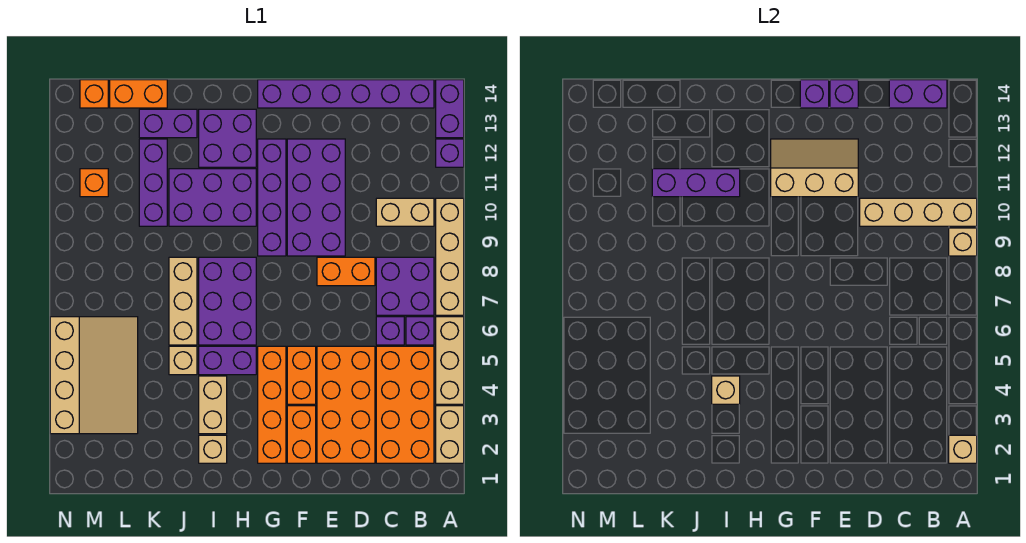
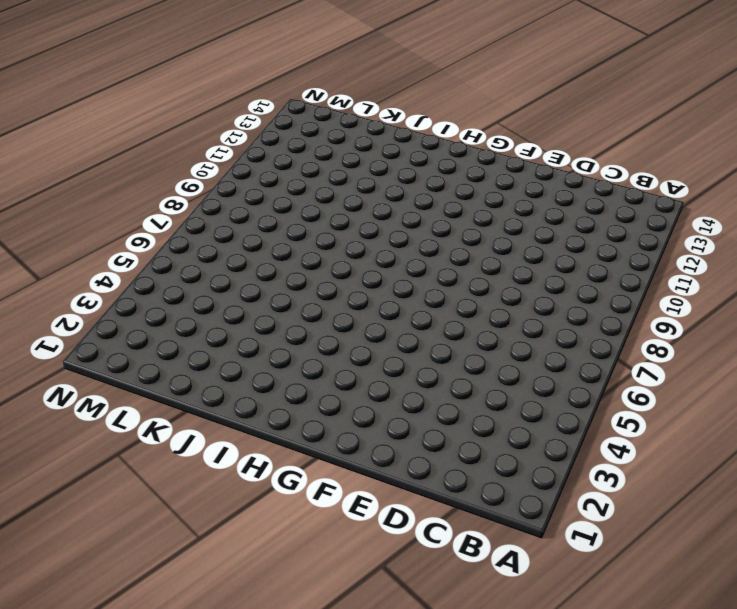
none -> tan 1x2 brick [436,406,464,463]
none -> tan 1x3 brick [436,317,464,404]
none -> tan 1x4 brick [436,198,464,315]
none -> purple 1x1 brick [436,139,464,167]

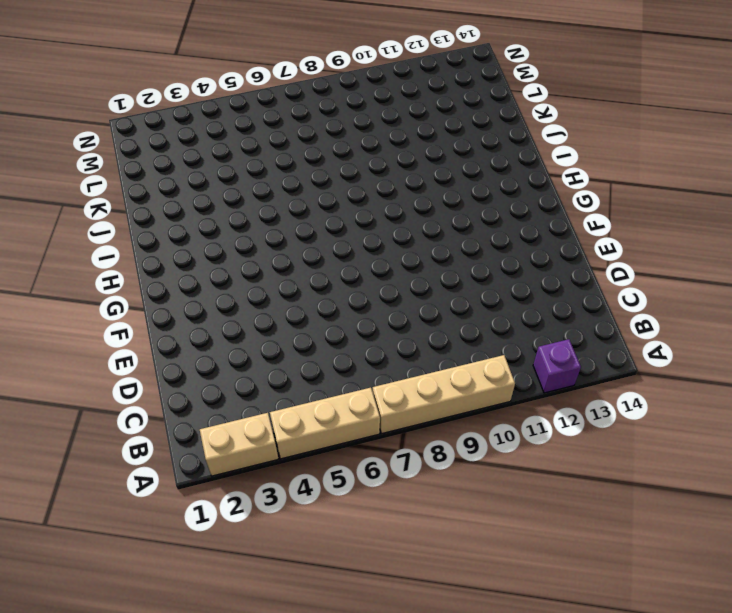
none -> purple 1x2 brick [436,80,464,138]
none -> orange 2x4 brick [376,346,434,463]
none -> purple 1x1 brick [406,317,434,345]
none -> purple 2x2 brick [376,257,434,315]

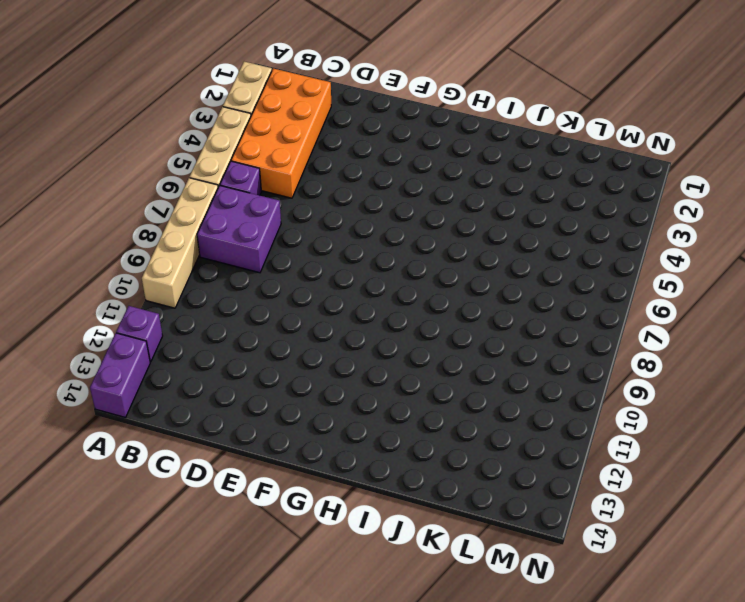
none -> tan 1x2 brick [376,198,434,226]
none -> purple 1x6 brick [258,80,434,108]
none -> purple 1x1 brick [376,317,404,345]
none -> orange 2x4 brick [317,346,375,463]

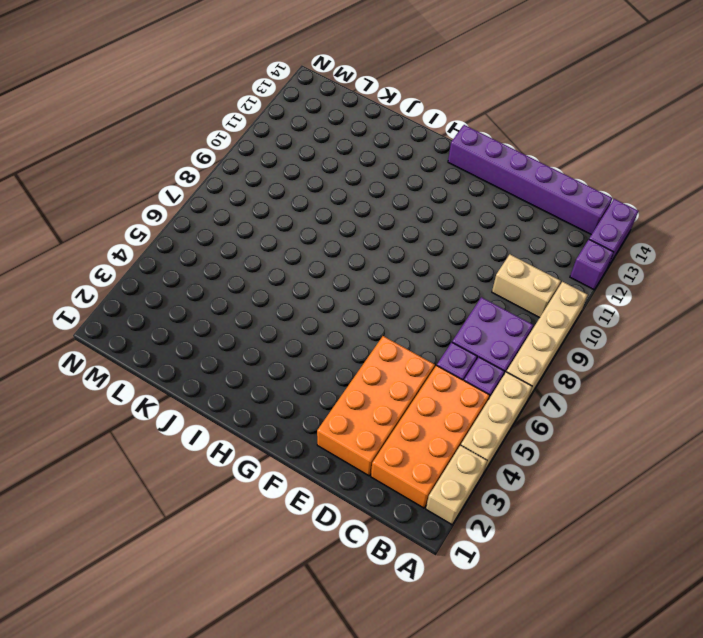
none -> orange 1x2 brick [317,257,375,286]
none -> purple 2x4 brick [287,139,345,256]
none -> orange 1x2 brick [287,406,316,463]
none -> orange 1x2 brick [287,346,316,404]

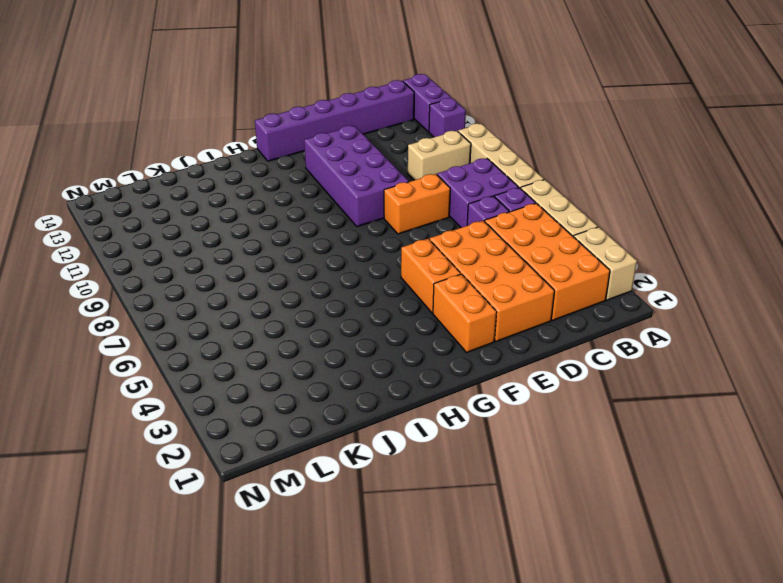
none -> orange 1x4 brick [258,346,286,463]
none -> purple 1x4 brick [258,139,286,256]
none -> purple 1x2 brick [199,346,256,375]
none -> purple 2x3 brick [199,257,256,345]

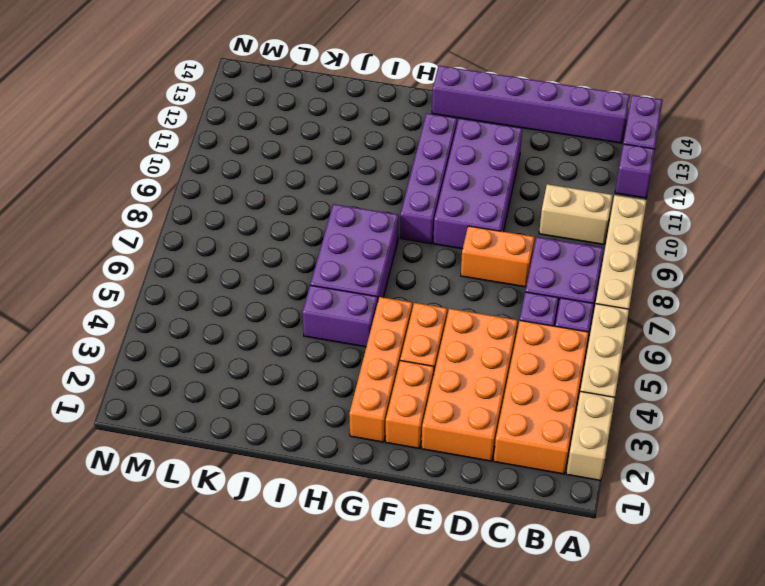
none -> purple 2x3 brick [169,169,256,226]
none -> purple 2x2 brick [199,109,256,167]
none -> tan 1x1 brick [199,435,227,463]
none -> tan 1x2 brick [199,376,227,434]

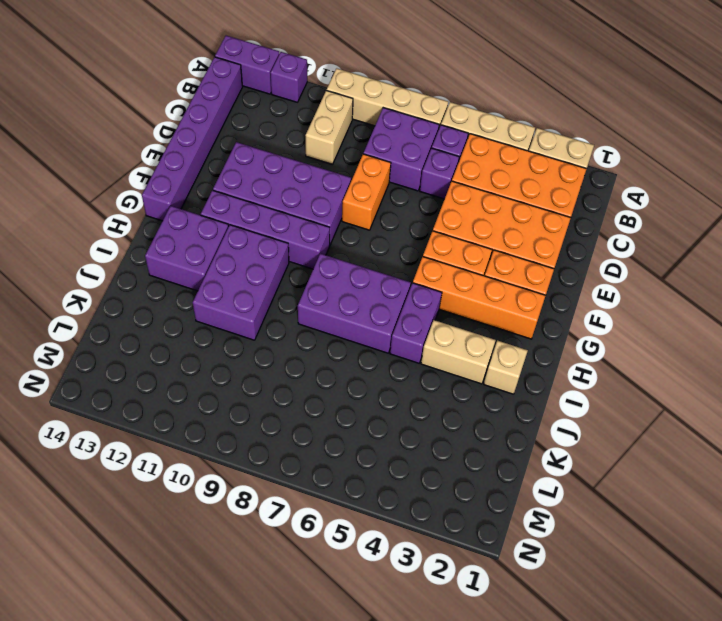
none -> tan 1x1 brick [169,346,197,375]
none -> tan 1x3 brick [169,257,197,345]
none -> purple 1x2 brick [139,109,197,138]
none -> purple 1x3 brick [139,139,167,226]

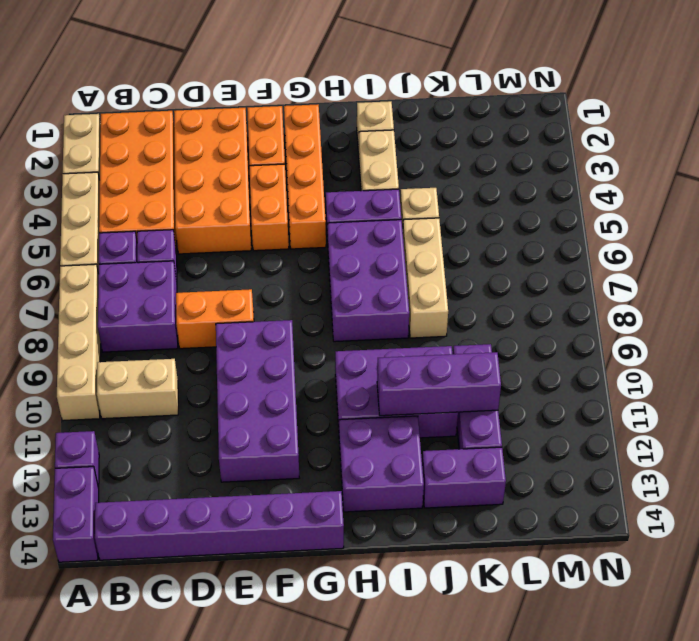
none -> purple 1x4 brick [258,139,286,256]
none -> orange 1x2 brick [110,80,167,108]
none -> tan 3x4 slope [50,317,138,434]
none -> orange 1x1 brick [80,169,108,197]

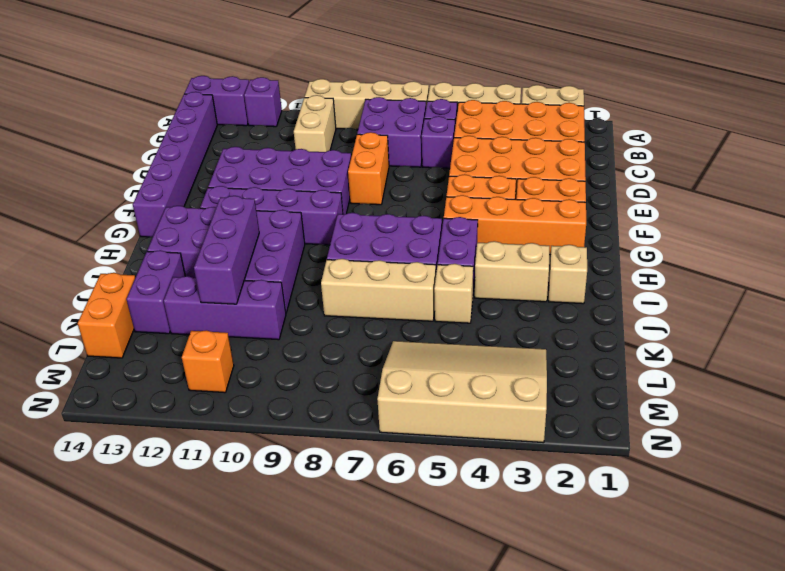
none -> orange 1x1 brick [80,80,108,108]
none -> tan 1x1 brick [949,435,977,463]
none -> tan 1x1 brick [949,228,977,256]
none -> tan 1x4 brick [860,198,977,226]

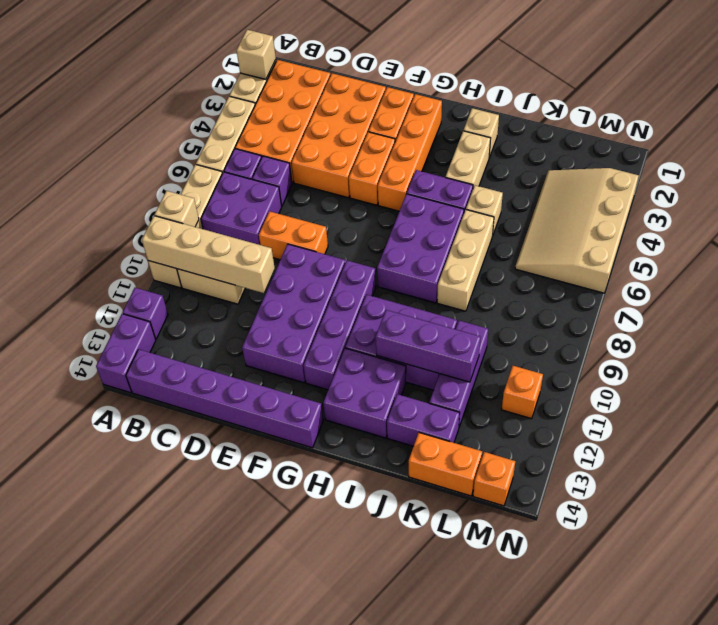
none -> purple 1x2 brick [889,80,947,108]
none -> tan 2x3 slope [771,139,858,197]
none -> purple 1x1 brick [830,80,858,108]
none -> purple 1x1 brick [800,80,829,108]

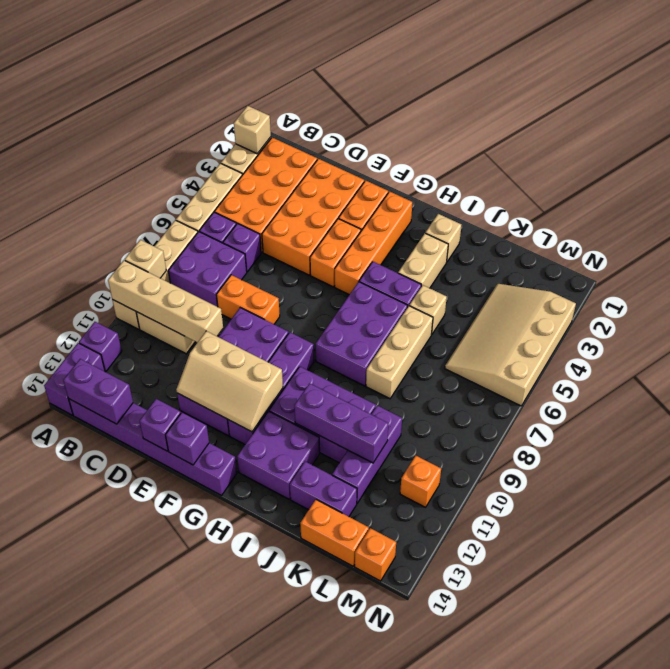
none -> tan 1x1 brick [712,376,740,404]

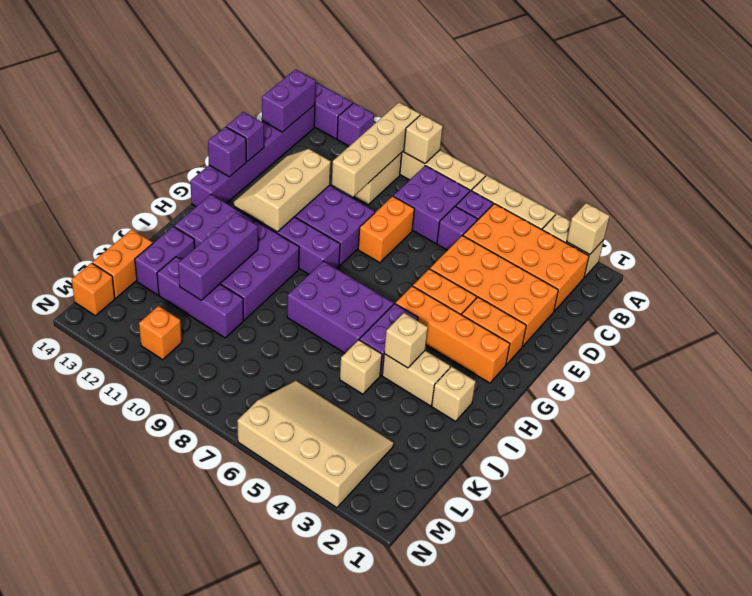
none -> tan 1x3 brick [169,257,197,345]

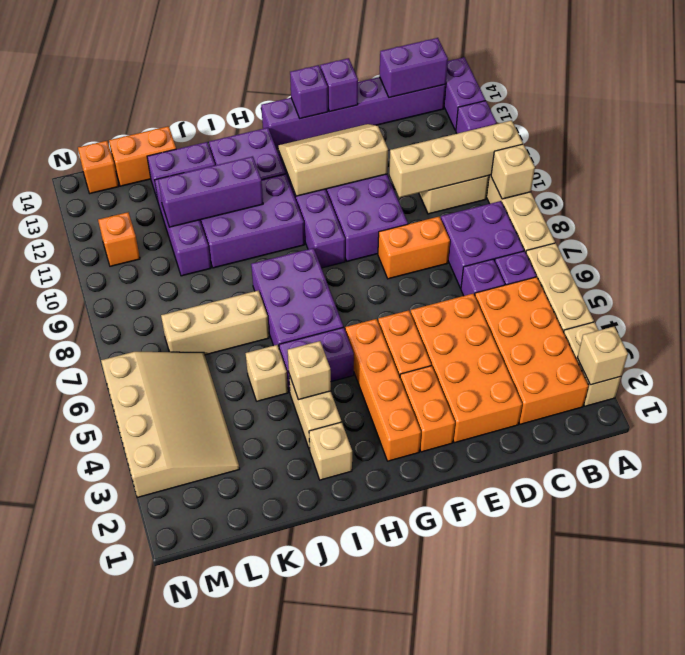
tan 1x3 brick [161,290,269,355] -> tan 1x3 brick turned to [169,257,197,345]

